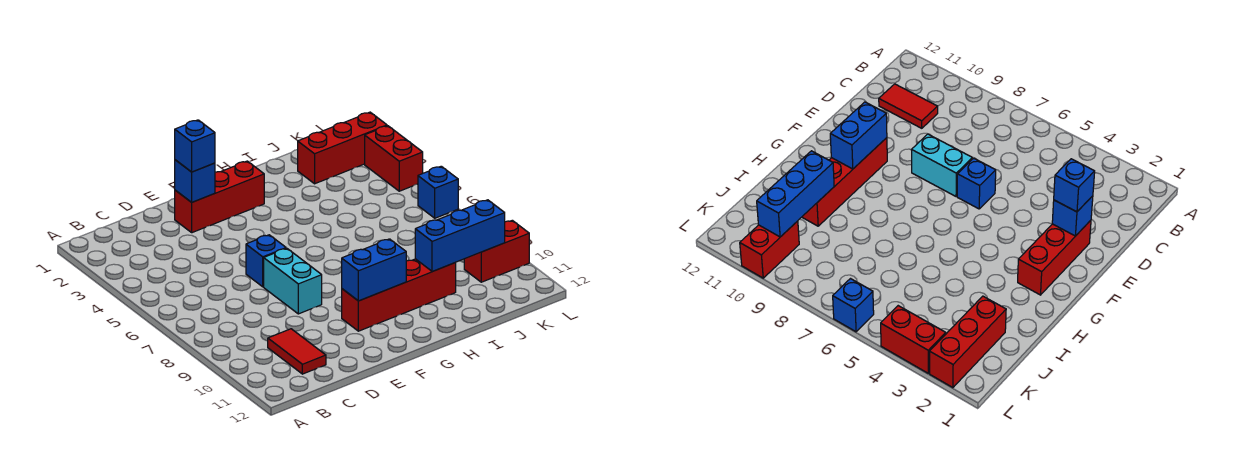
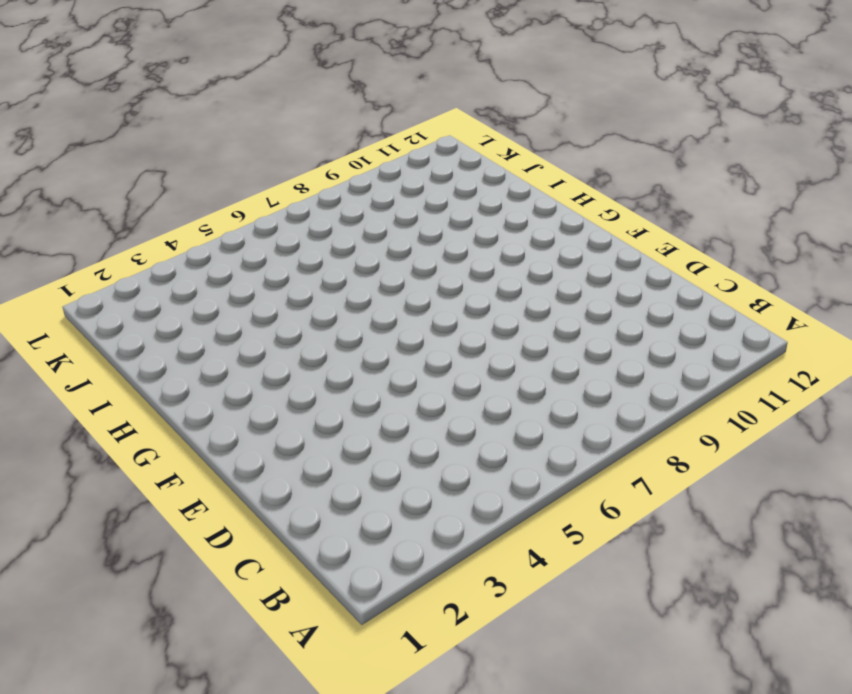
none -> red 1x2 tile [268,329,326,374]
none -> red 1x3 brick [175,161,264,233]
none -> blue 1x1 brick [246,235,286,287]

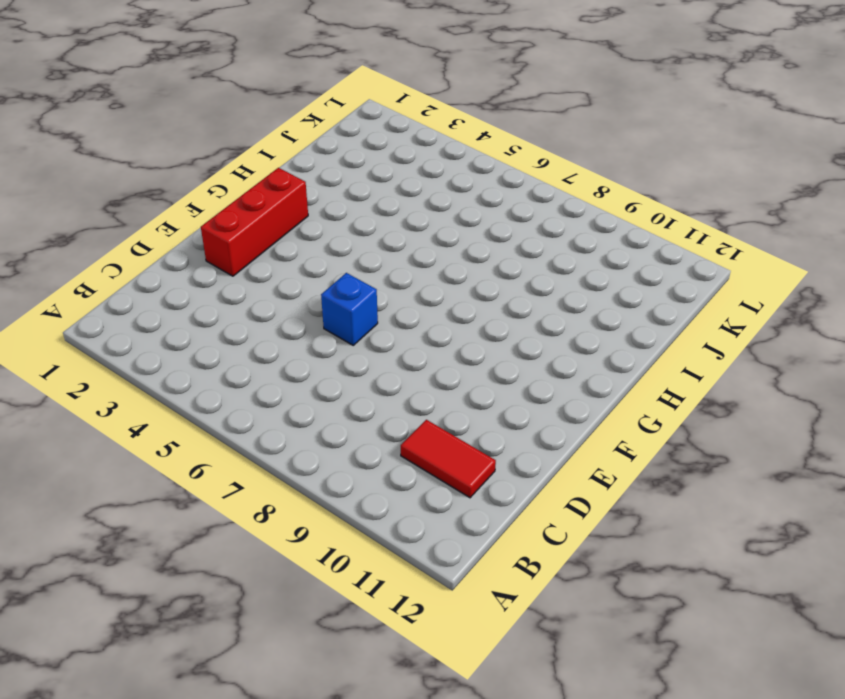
none -> cyan 1x2 brick [264,248,322,314]
none -> red 1x4 brick [342,259,456,331]
none -> red 1x3 brick [298,112,387,184]

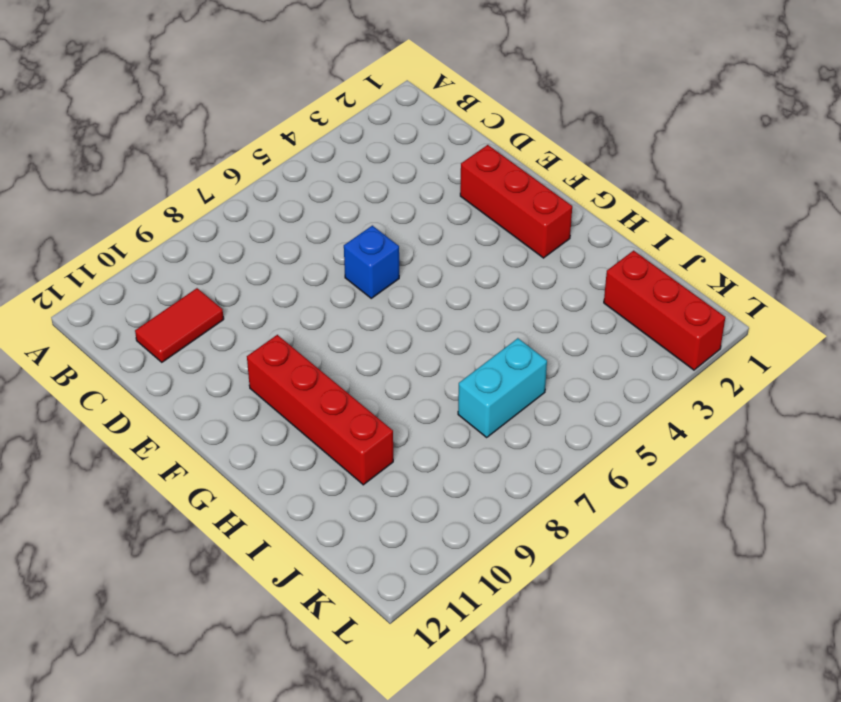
cyan 1x2 brick [458,338,547,437] -> cyan 1x2 brick moved to [264,248,322,314]
none -> red 1x2 brick [464,220,529,282]
none -> red 1x2 brick [365,126,423,191]
none -> blue 1x1 brick [418,166,458,218]

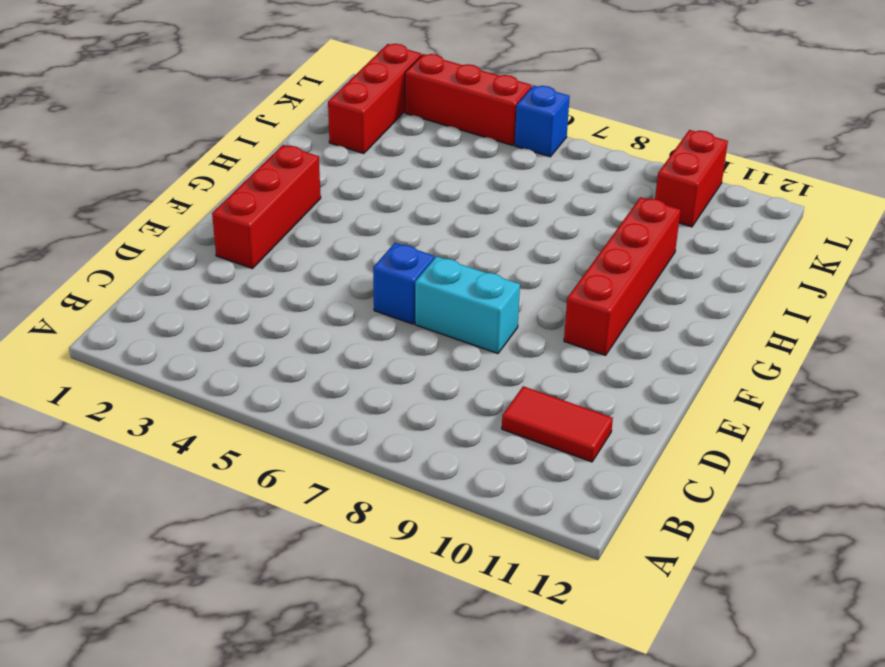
red 1x3 brick [405,54,532,145] -> red 1x2 brick [365,126,423,191]
none -> blue 1x1 brick [175,160,215,202]
none -> blue 1x2 brick [342,239,406,301]
none -> blue 1x3 brick [415,200,505,272]

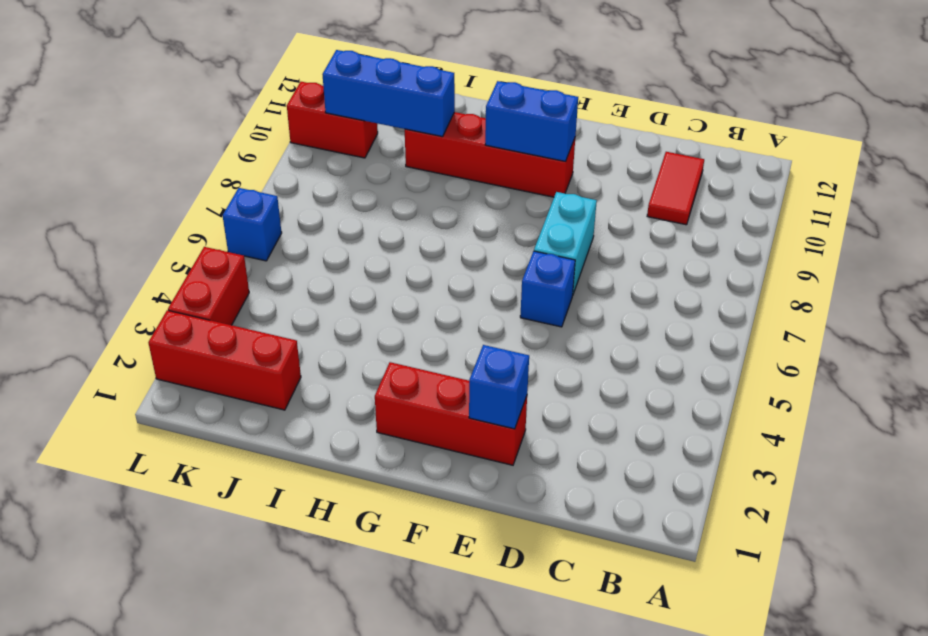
none -> blue 1x1 brick [175,120,215,172]

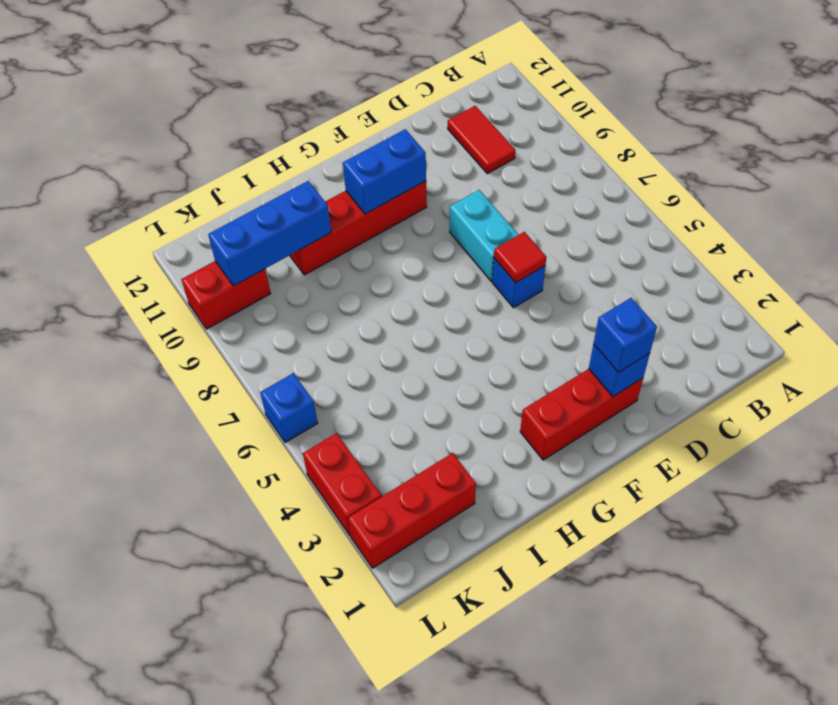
red 1x1 tile [494,232,546,283] -> none

